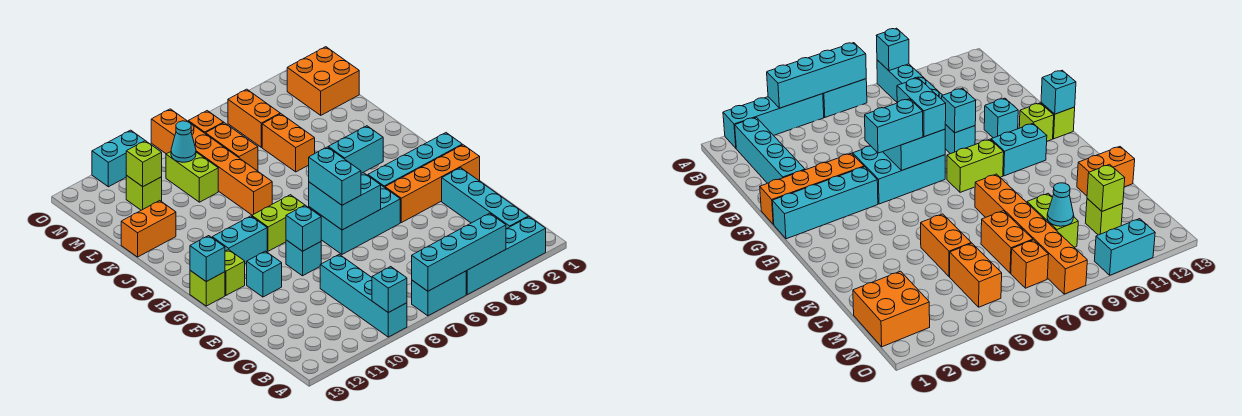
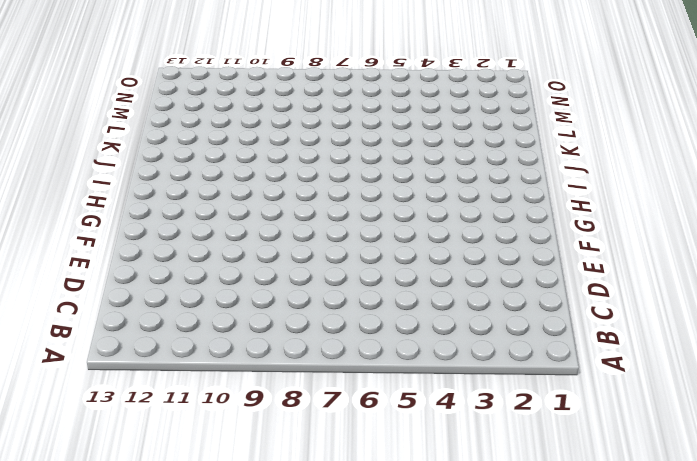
none -> cyan 1x4 brick [466,217,546,295]
none -> cyan 1x2 brick [412,271,466,316]
none -> cyan 1x4 brick [320,254,407,337]
none -> cyan 1x4 brick [442,168,528,229]

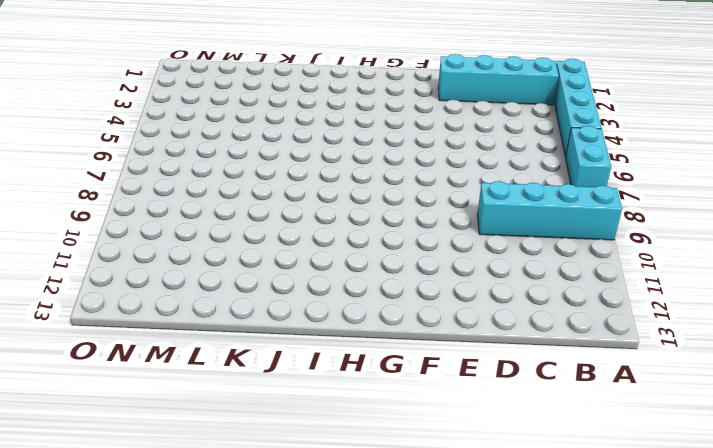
none -> orange 1x4 brick [385,145,480,223]
none -> cyan 2x3 brick [309,185,400,254]
none -> cyan 1x1 brick [286,240,321,276]
none -> cyan 1x1 brick [247,251,282,297]

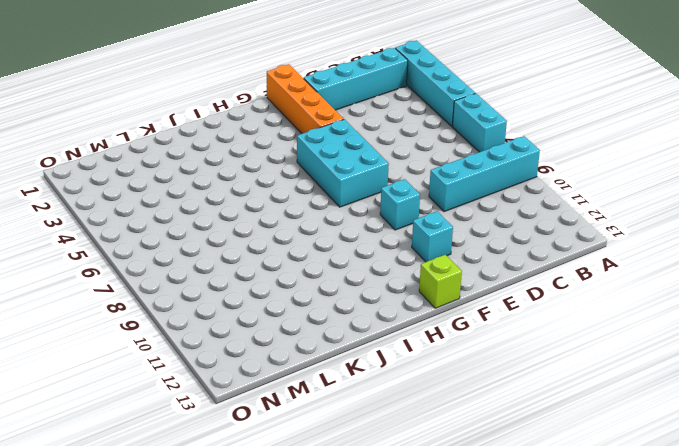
none -> cyan 1x4 brick [368,133,462,187]
none -> lime 1x1 brick [225,249,245,295]
none -> lime 1x2 brick [252,195,304,251]
none -> cyan 1x2 brick [212,216,267,264]

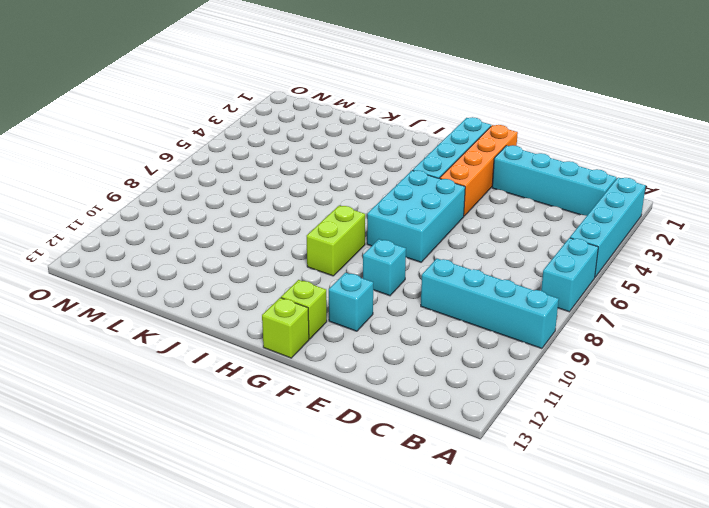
none -> cyan 1x2 brick [212,216,267,264]
none -> orange 1x6 brick [151,109,272,215]
none -> orange 1x2 brick [262,114,315,172]
none -> orange 1x2 brick [121,201,176,257]

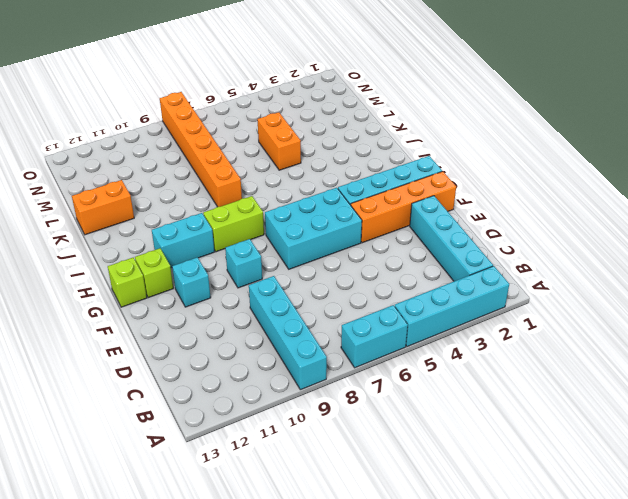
none -> orange 1x2 brick [206,123,258,171]
none -> lime 1x2 brick [166,152,218,202]
none -> orange 2x2 brick [287,47,359,115]
none -> orange 1x2 brick [228,89,280,147]

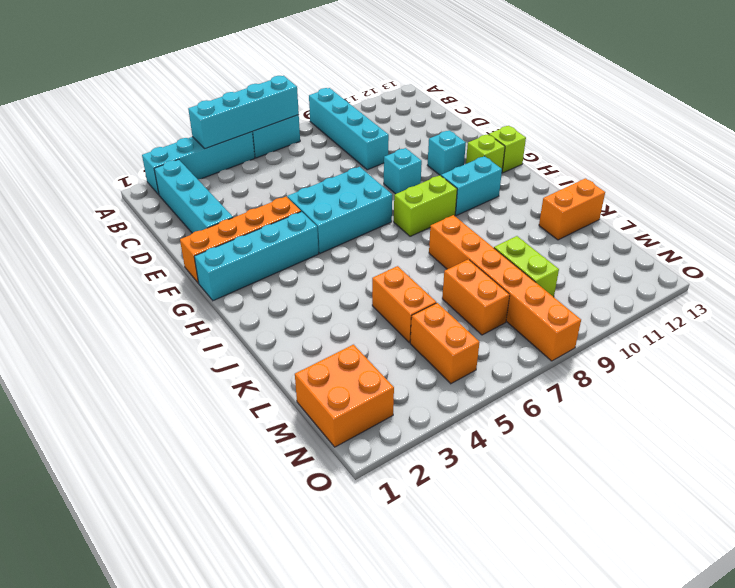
none -> lime 1x1 brick [126,175,162,210]
none -> orange 1x1 brick [188,111,224,134]
none -> cyan 1x2 brick [92,130,145,187]
none -> cyan 1x1 brick [372,267,407,313]

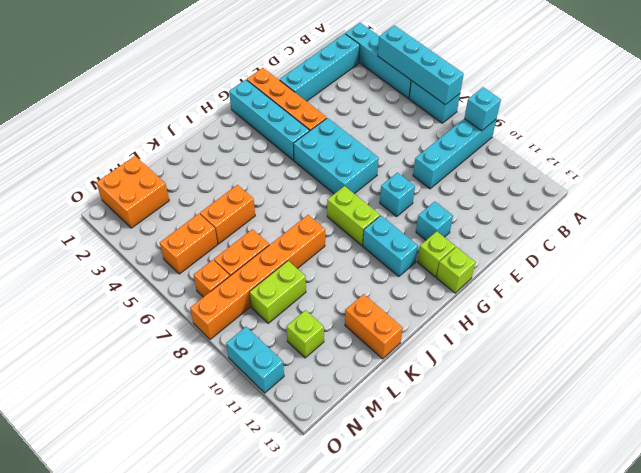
none -> cyan 2x2 brick [309,173,381,230]
none -> cyan 1x1 brick [286,205,321,251]
none -> cyan 1x1 brick [190,236,225,281]
none -> cyan 1x1 cone [171,121,196,162]

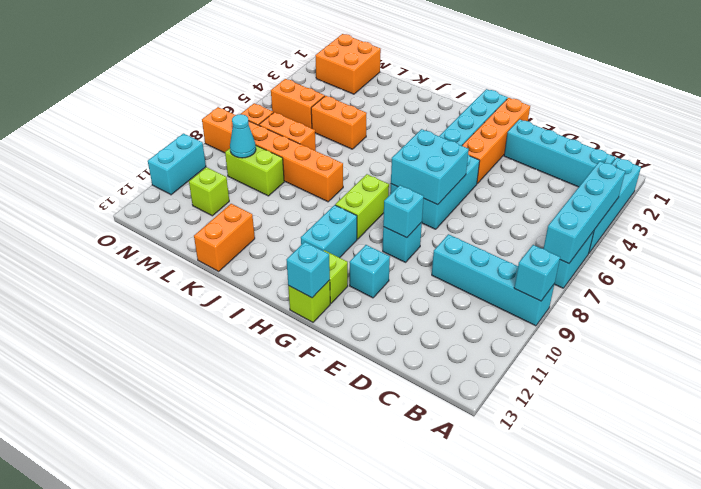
none -> lime 1x1 brick [126,141,162,187]
none -> cyan 1x2 brick [309,147,361,205]
none -> cyan 1x2 brick [328,126,383,173]

